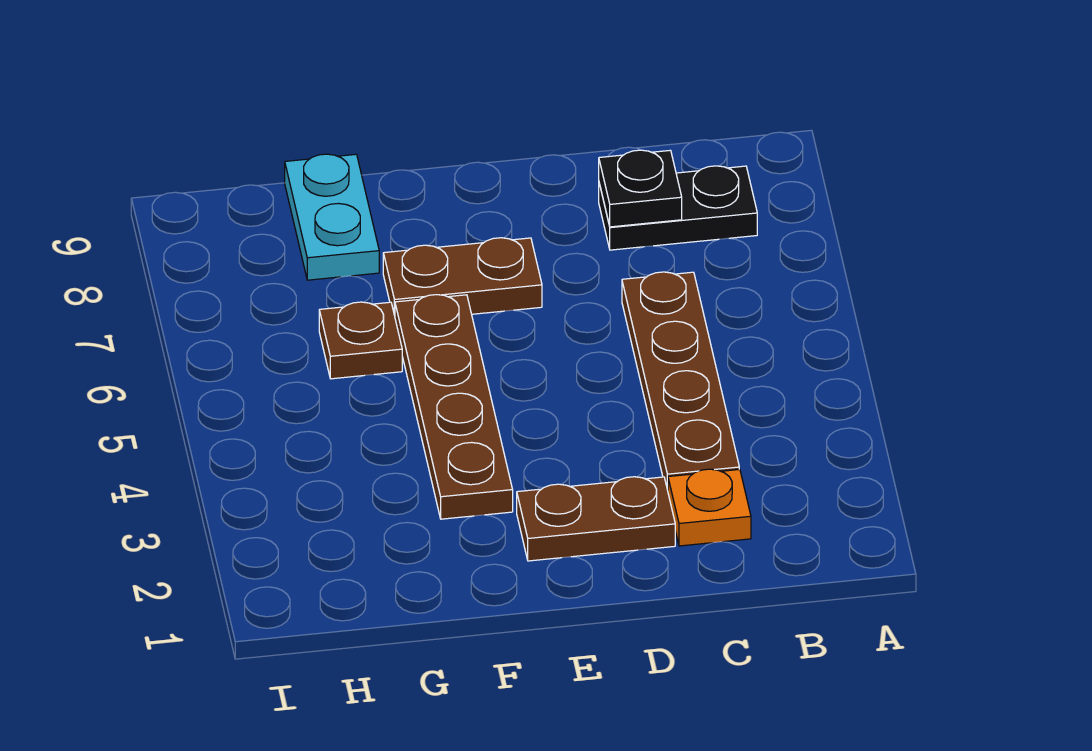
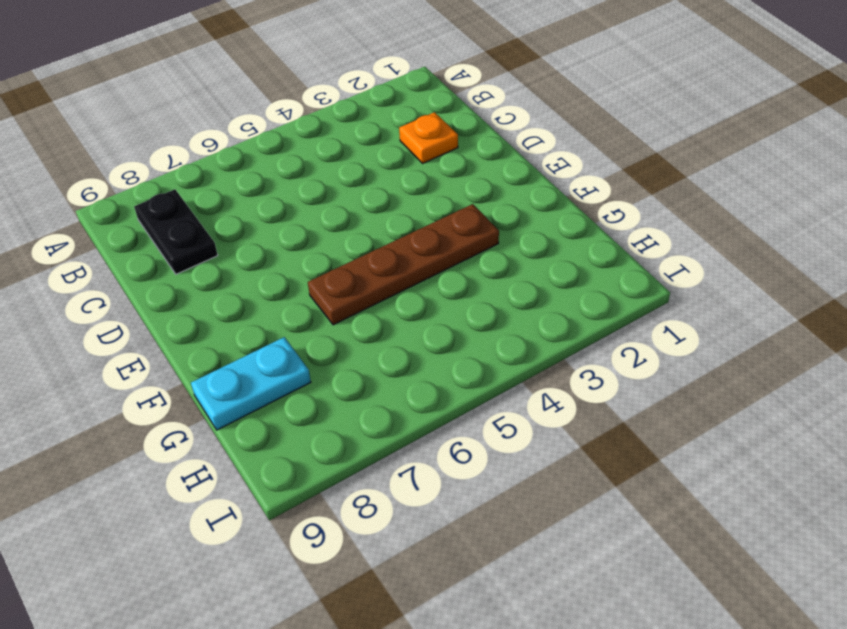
none -> brown 1x4 plate [622,272,739,490]
none -> brown 1x2 plate [517,477,675,561]

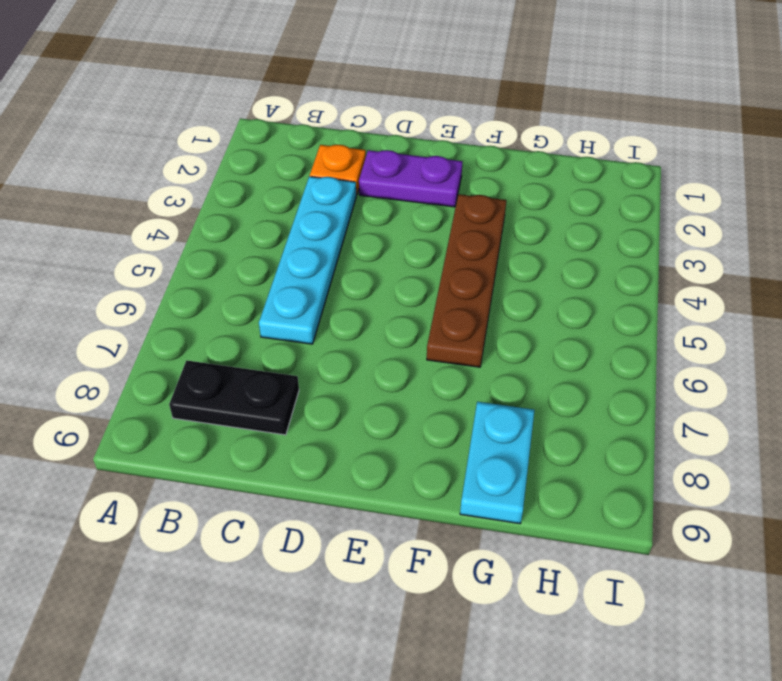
cyan 1x4 plate [259,176,356,344] -> brown 1x4 plate [622,272,739,490]
purple 1x2 plate [359,150,462,207] -> brown 1x2 plate [517,477,675,561]
none -> brown 1x2 plate [383,238,542,316]
none -> brown 1x1 plate [319,302,402,379]

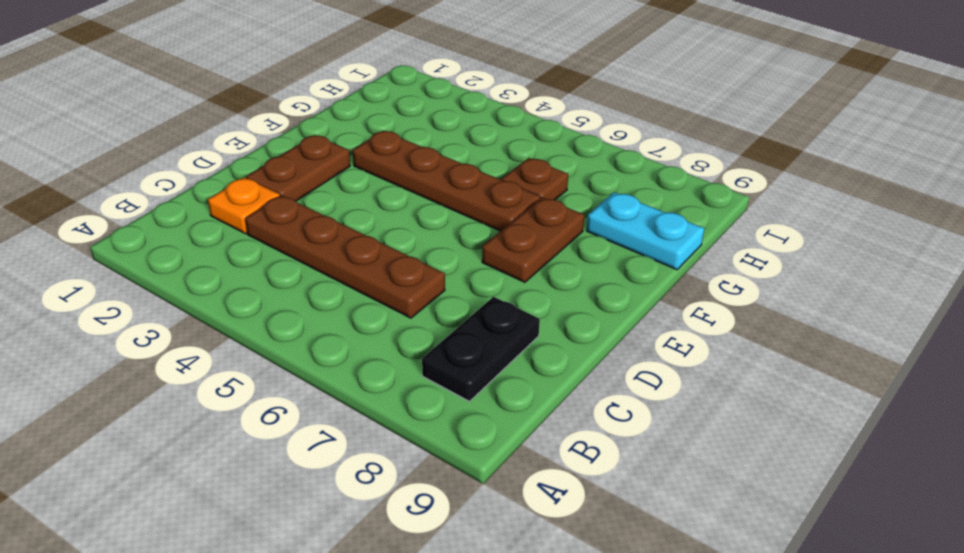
none -> black 1x1 plate [599,150,682,227]

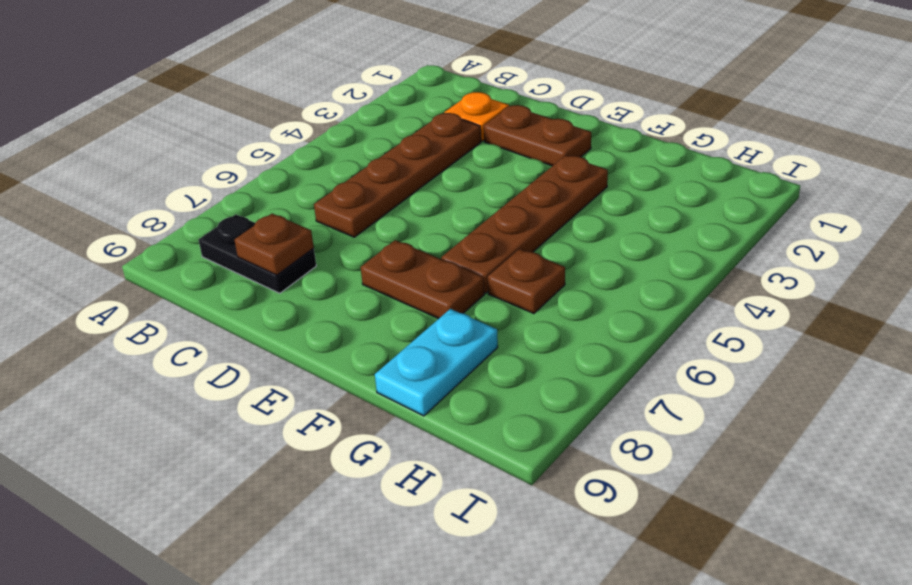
brown 1x1 plate [234,214,314,275] -> black 1x1 plate [599,150,682,227]

